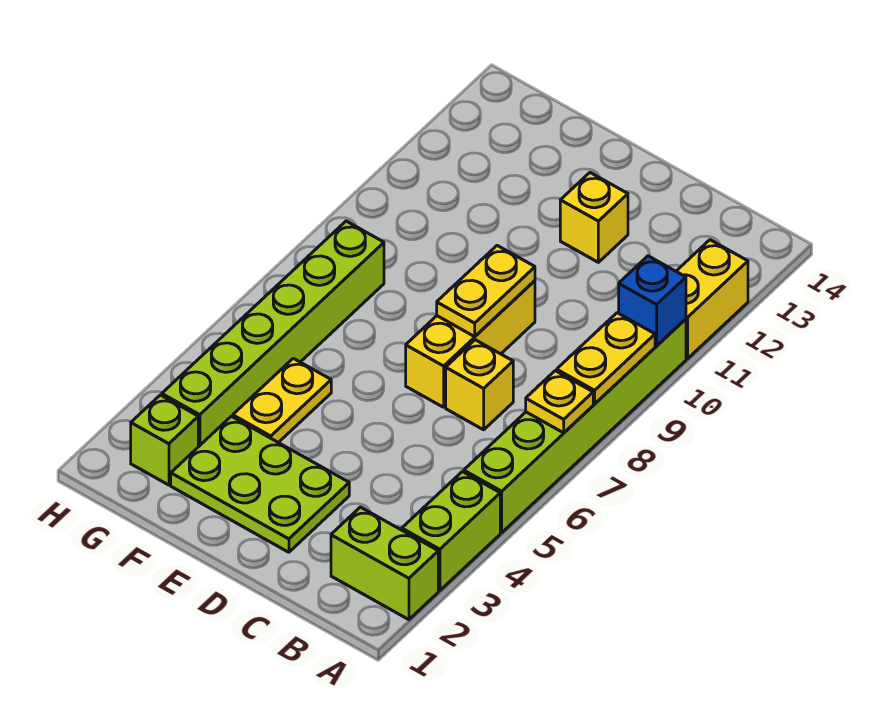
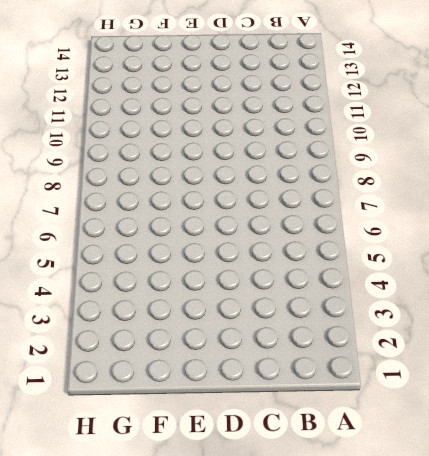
none -> lime 1x2 brick [331,507,438,620]
none -> lime 1x2 brick [402,472,500,591]
none -> lime 1x6 brick [464,319,686,532]

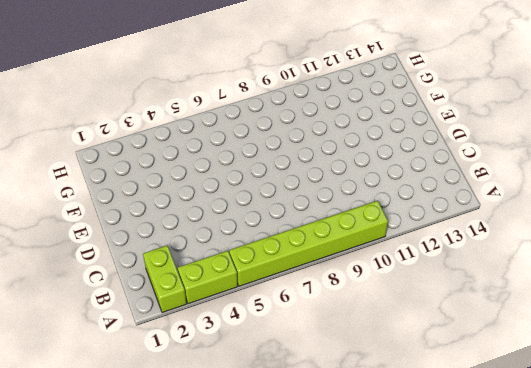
none -> yellow 1x2 brick [676,240,748,359]
none -> yellow 1x1 brick [446,340,513,430]
none -> lime 2x3 plate [171,416,349,552]

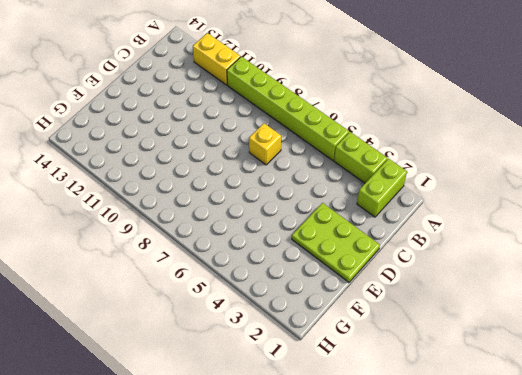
lime 2x3 plate [292,203,380,282] -> lime 2x3 plate turned to [171,416,349,552]
none -> yellow 1x3 brick [406,281,535,407]
none -> yellow 1x1 brick [560,173,628,262]
none -> yellow 1x2 plate [233,358,331,443]

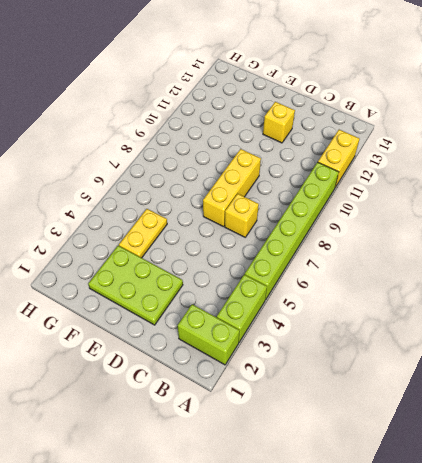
none -> lime 1x1 brick [131,395,198,485]
none -> lime 1x6 brick [162,221,384,447]
none -> yellow 1x1 plate [526,371,593,433]

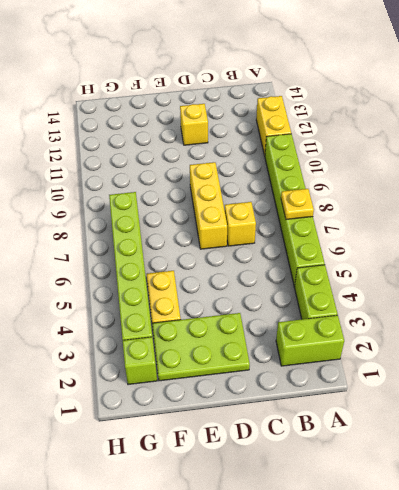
none -> yellow 1x2 plate [557,313,655,404]
none -> blue 1x1 brick [619,256,686,346]
none -> yellow 1x2 plate [437,246,535,336]

